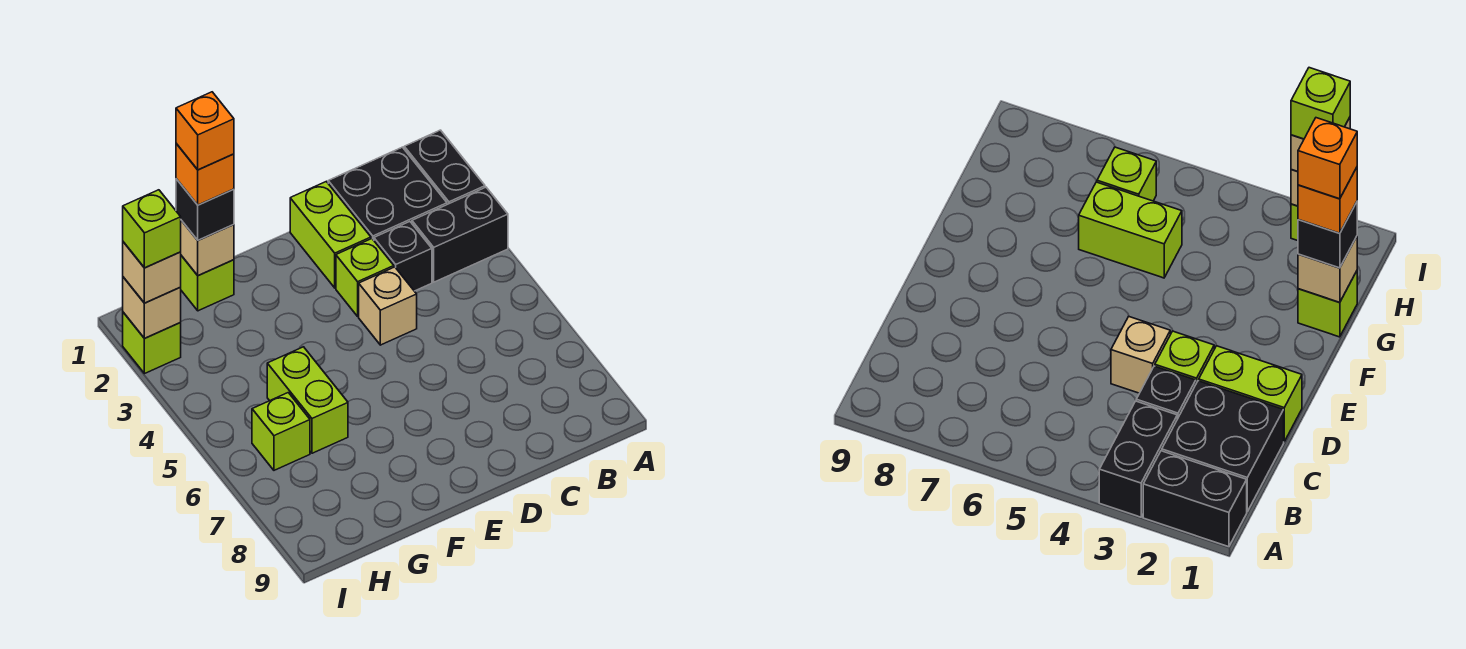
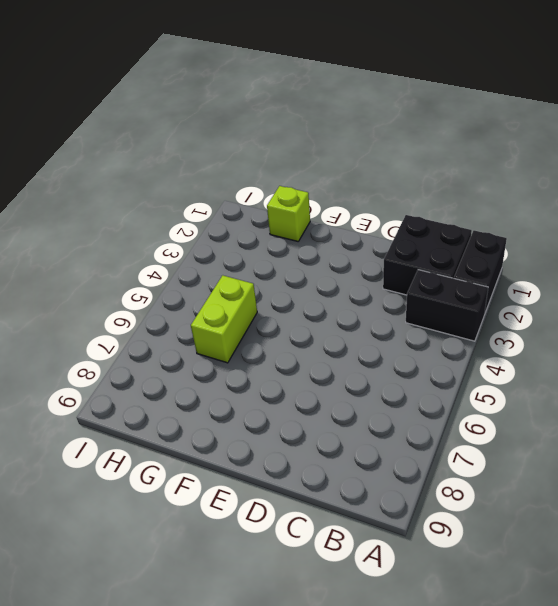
none -> black 1x1 brick [374,222,432,291]
none -> lime 1x2 brick [290,182,371,288]
none -> lime 1x1 brick [336,239,394,316]

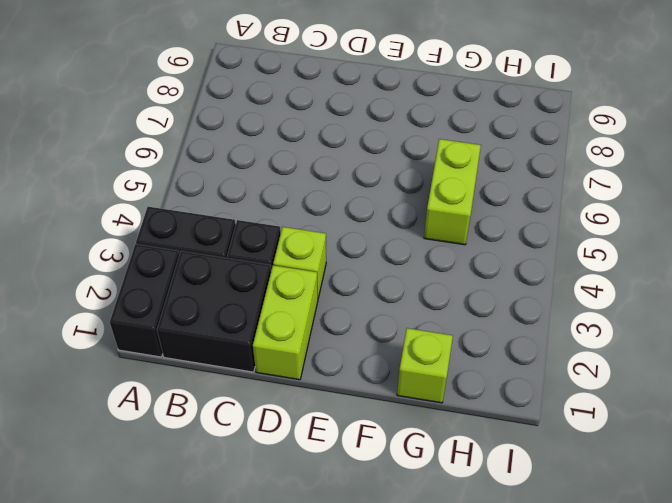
none -> tan 1x1 brick [359,267,417,345]
none -> lime 1x1 brick [252,393,310,470]
none -> lime 1x1 brick [123,312,181,374]

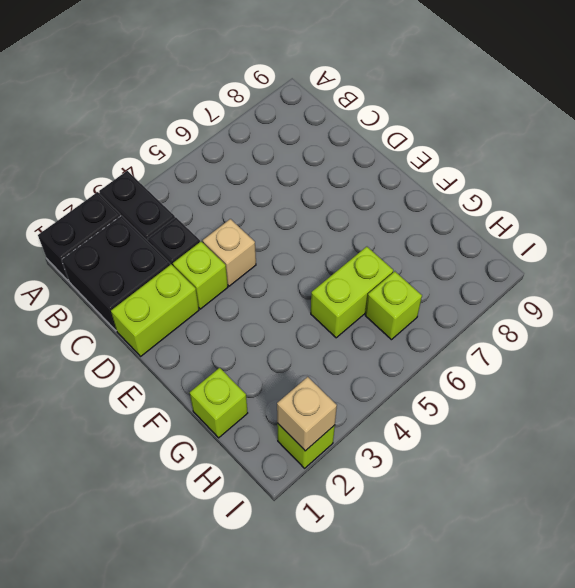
none -> tan 1x1 brick [181,220,234,276]
none -> black 1x1 brick [176,179,234,240]
none -> tan 1x1 brick [123,242,181,303]

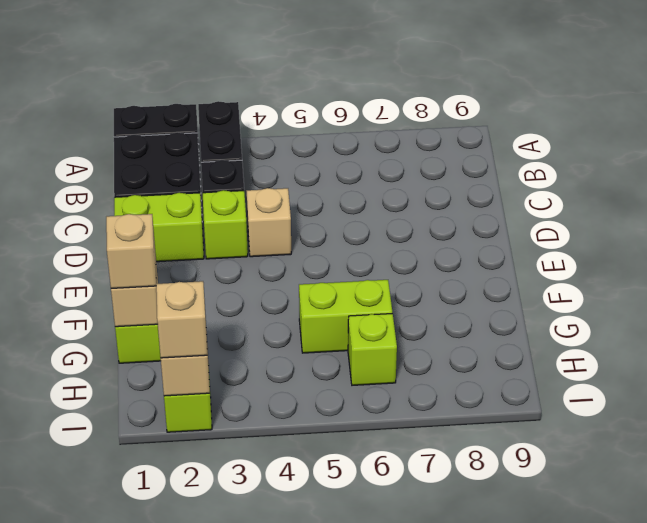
tan 1x1 brick [106,214,156,288] -> black 1x1 brick [176,179,234,240]
none -> orange 1x1 brick [176,144,234,205]
none -> lime 1x1 brick [123,190,181,268]
none -> orange 1x1 brick [176,92,234,170]

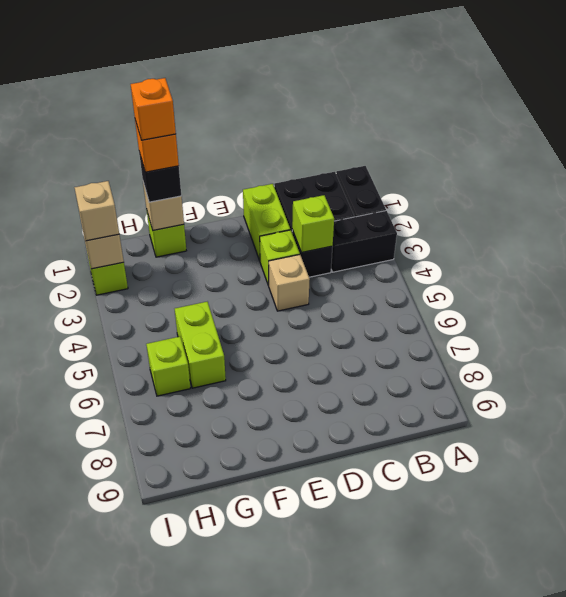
lime 1x1 brick [292,195,334,253] -> lime 1x1 brick moved to [123,190,181,268]

